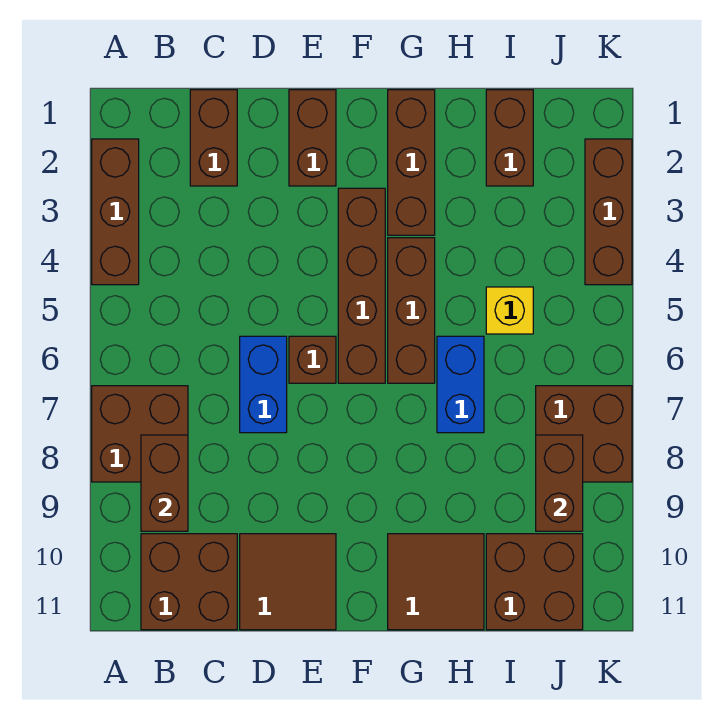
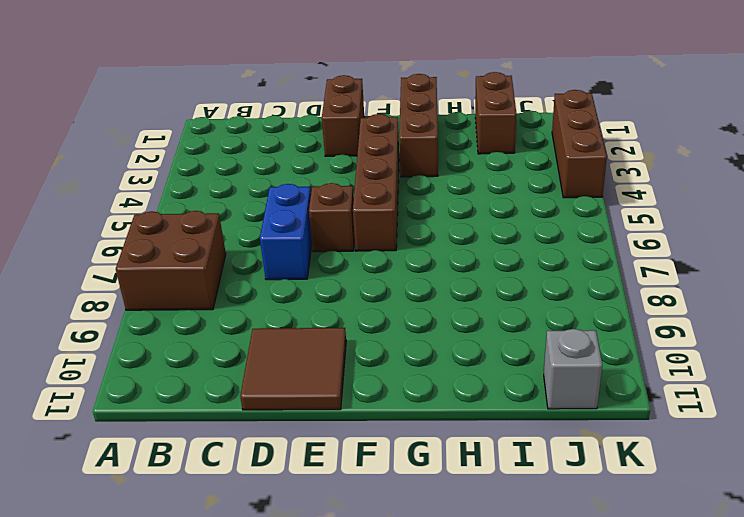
grey 1x1 brick [544,329,603,409] -> brown 2x2 brick [486,534,583,630]
none -> brown 1x3 brick [92,139,139,285]
none -> brown 2x2 brick [141,534,237,630]
none -> brown 1x2 brick [190,90,237,186]

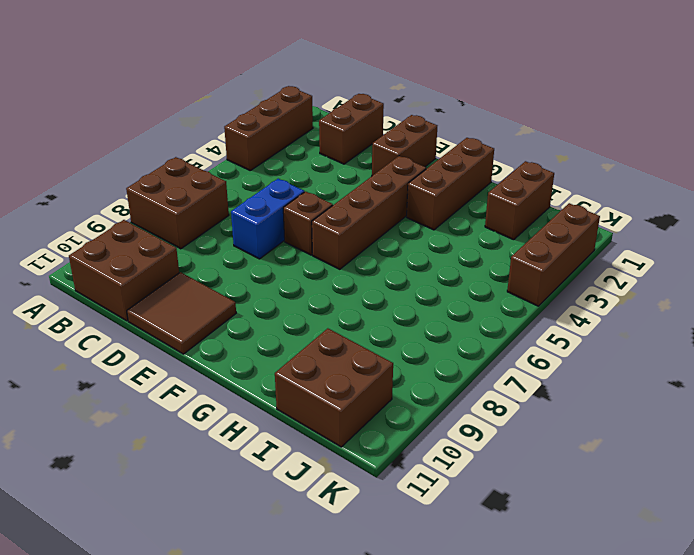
none -> brown 1x3 brick [388,238,435,383]
none -> brown 2x2 tile [388,534,484,630]
none -> blue 1x2 brick [437,336,484,433]

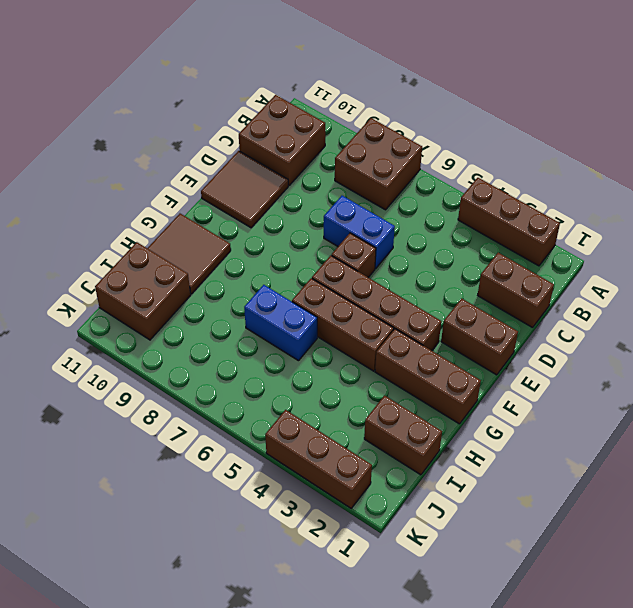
none -> yellow 1x1 brick [486,287,533,334]
none -> brown 2x2 brick [536,386,632,482]
none -> brown 1x2 brick [141,435,188,531]

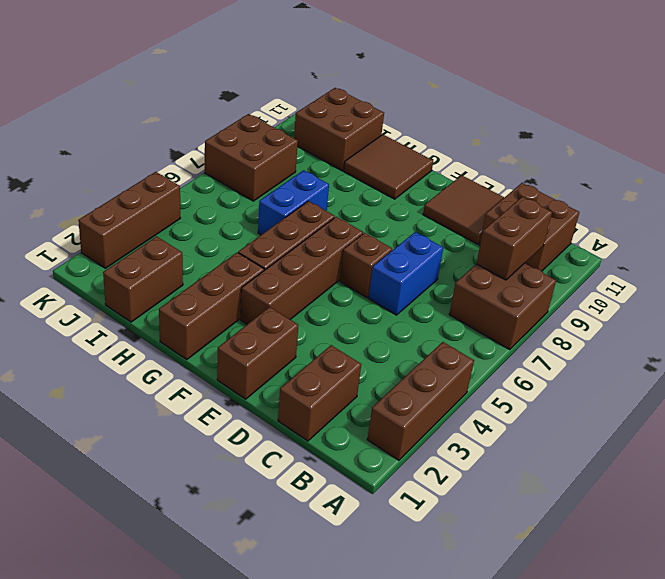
none -> yellow 1x1 brick [486,287,533,334]
none -> brown 1x2 brick [536,435,583,531]

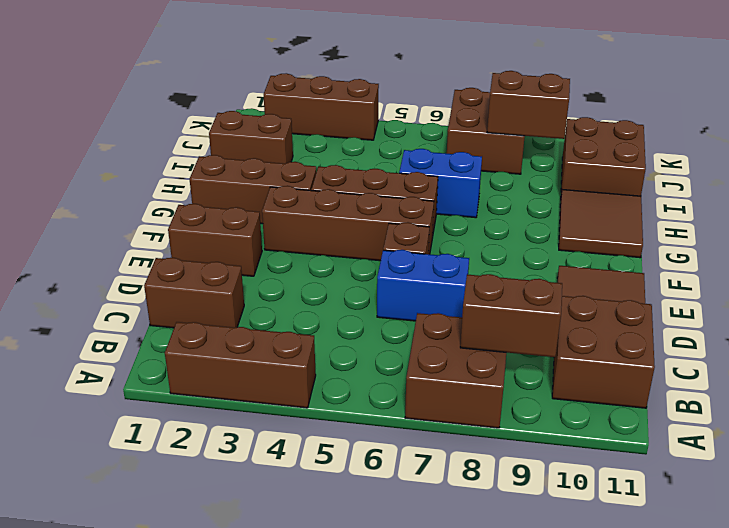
none -> yellow 1x1 brick [486,287,533,334]

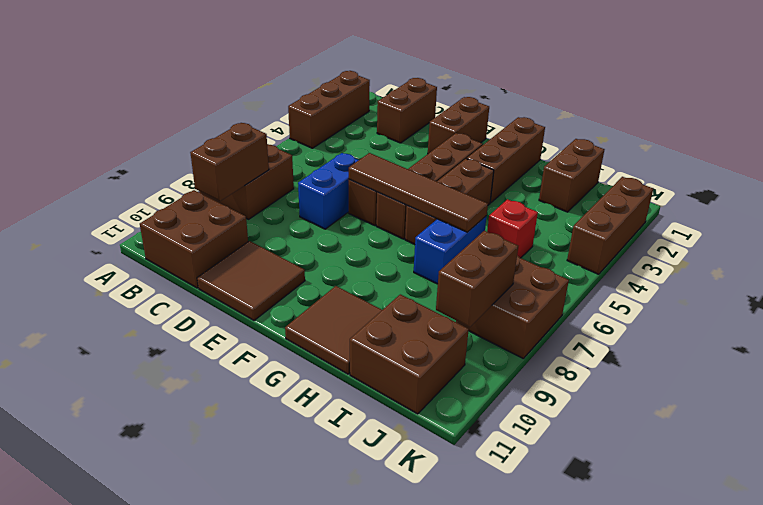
brown 1x4 tile [349,153,488,232] -> none
red 1x1 brick [487,199,538,258] -> yellow 1x1 brick [486,287,533,334]

